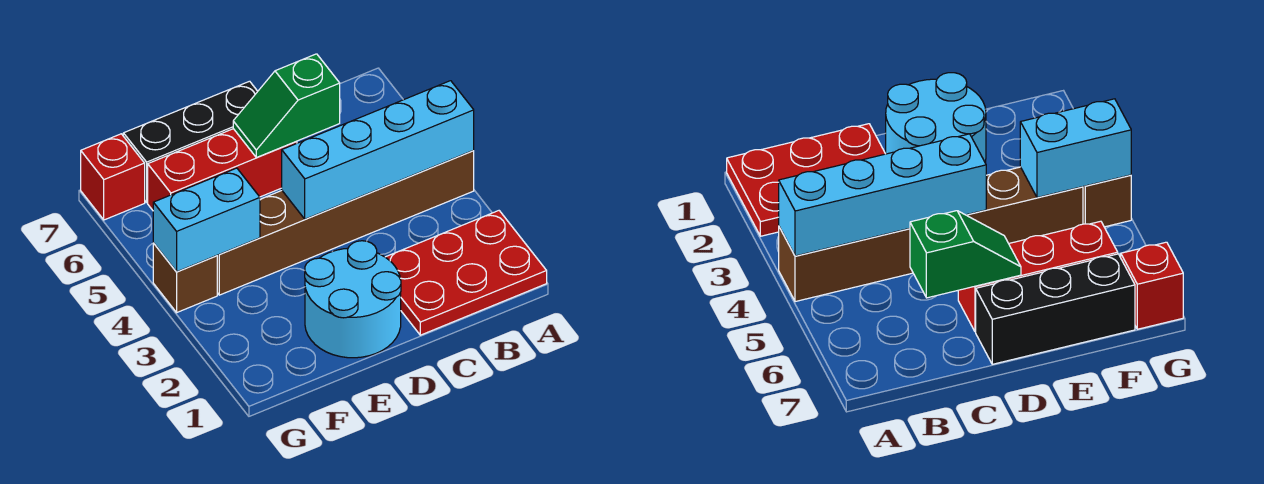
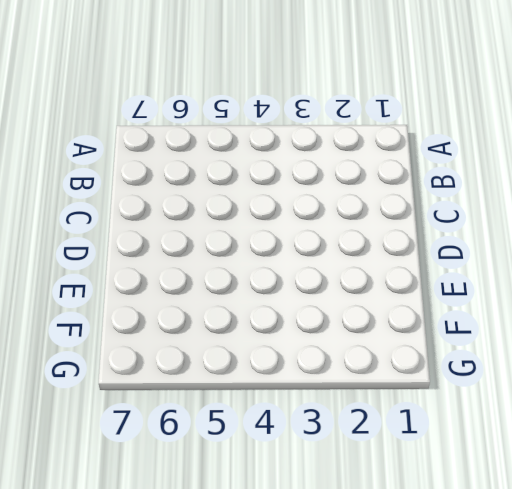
none -> red 2x3 plate [386,211,547,335]
none -> brown 1x6 brick [217,151,474,295]

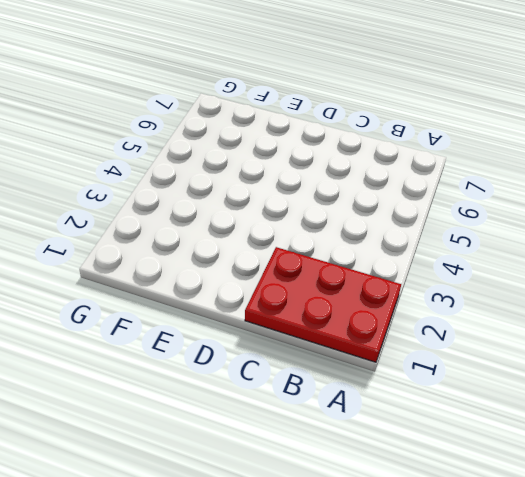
none -> brown 1x6 brick [217,151,474,295]
none -> cyan 2x2 round brick [305,241,401,358]

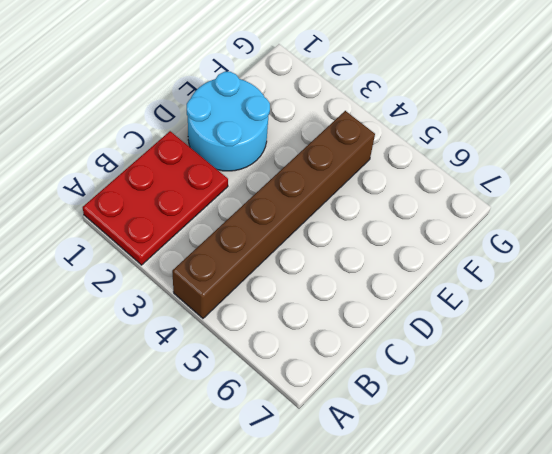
none -> red 1x3 brick [148,129,297,210]
none -> black 1x3 brick [123,81,258,202]

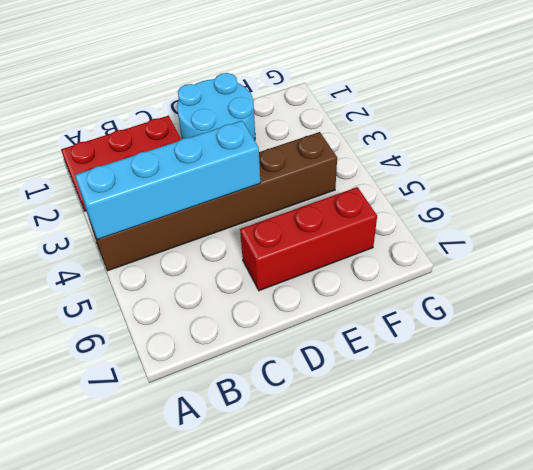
none -> black 1x3 brick [123,81,258,202]
none -> brown 1x1 brick [153,243,217,312]

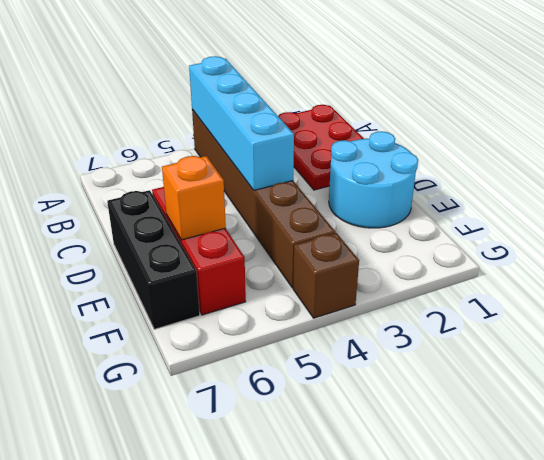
orange 1x1 brick [162,156,226,240] -> none
none -> red 1x1 brick [81,134,145,220]
none -> green 1x2 slope [233,54,340,158]

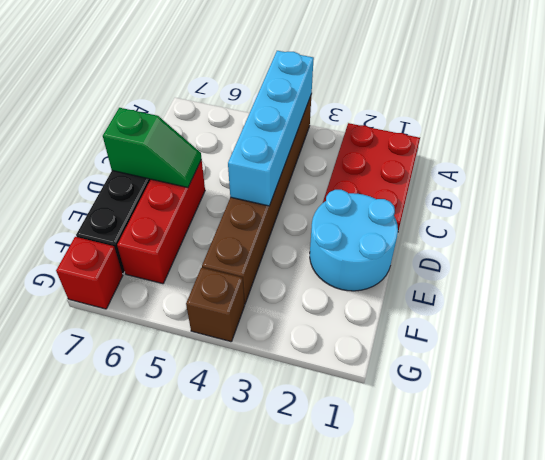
green 1x2 slope [103,108,202,188] -> green 1x2 slope turned to [233,54,340,158]
none -> cyan 1x2 brick [153,168,260,272]

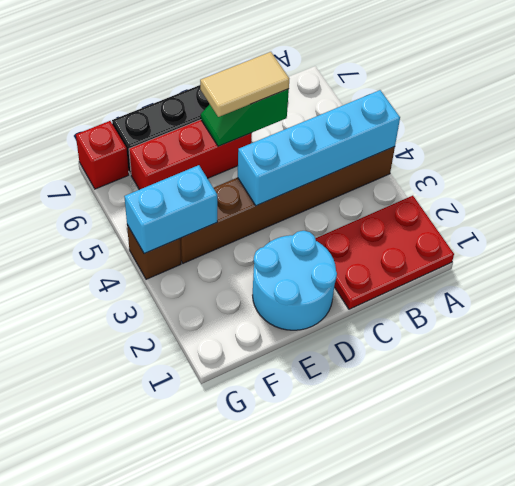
tan 1x2 tile [200,52,289,117] -> none

